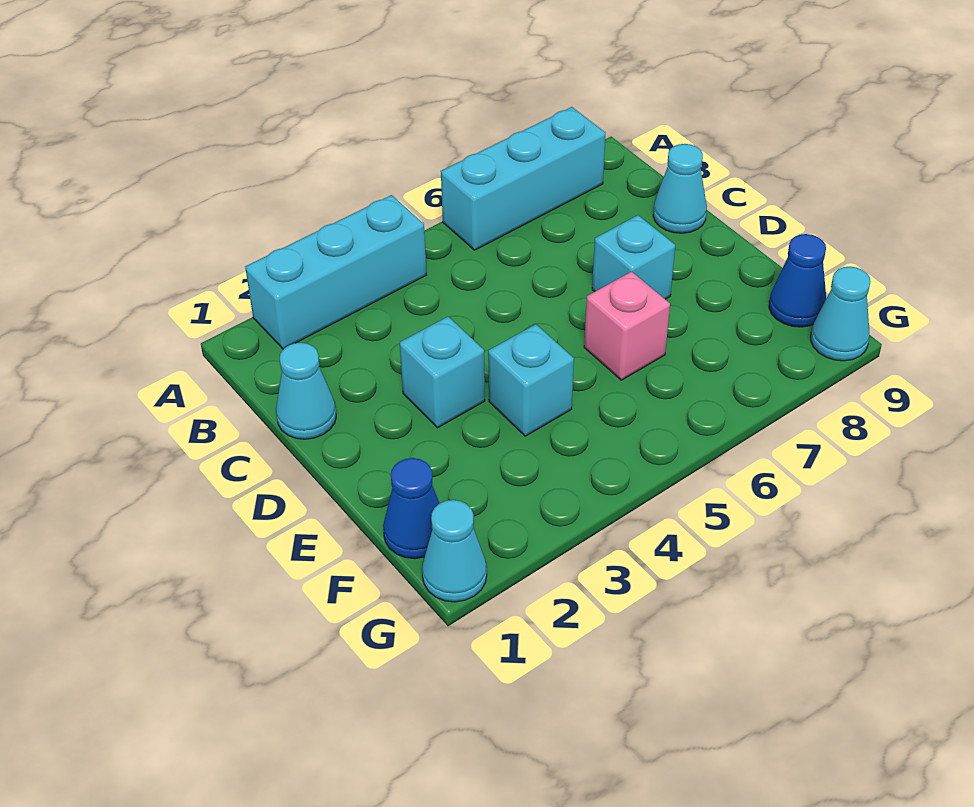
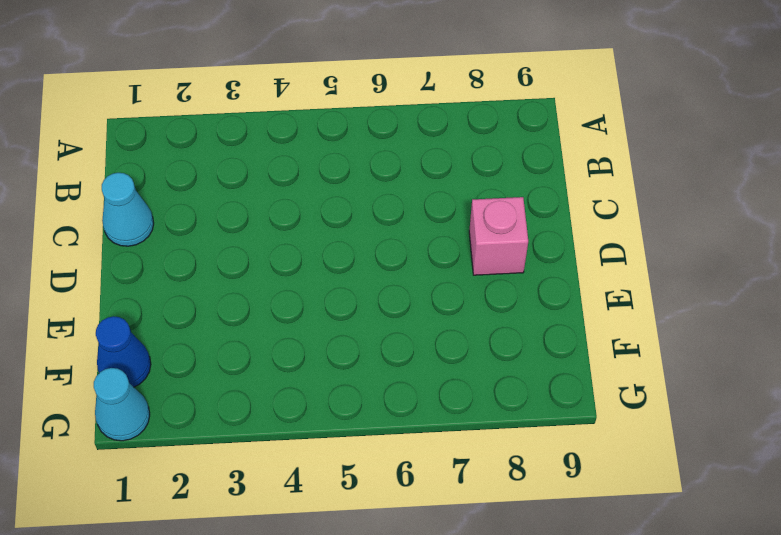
pink 1x1 brick [469,197,528,275] -> pink 1x1 brick moved to [584,272,670,380]
none -> cyan 1x3 brick [245,195,426,349]
none -> cyan 1x3 brick [441,107,606,250]
none -> cyan 1x1 cone [653,144,707,233]

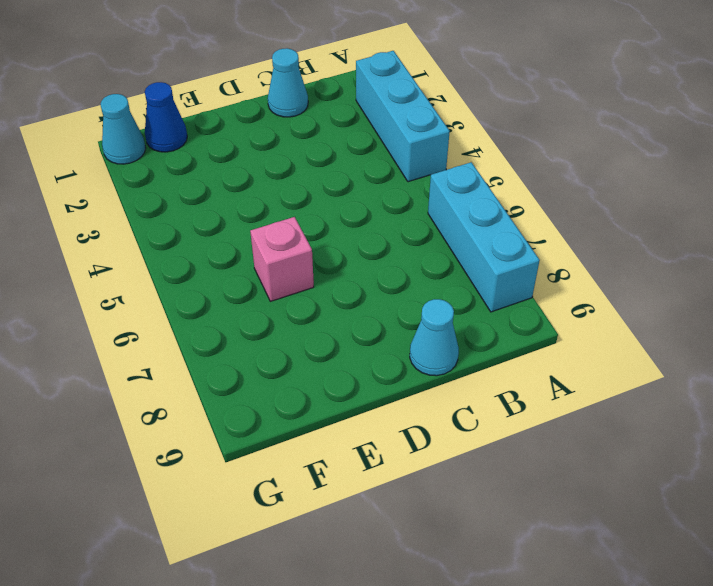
none -> cyan 1x1 brick [400,317,485,428]
none -> cyan 1x1 brick [592,215,675,299]
none -> cyan 1x1 brick [488,324,574,436]

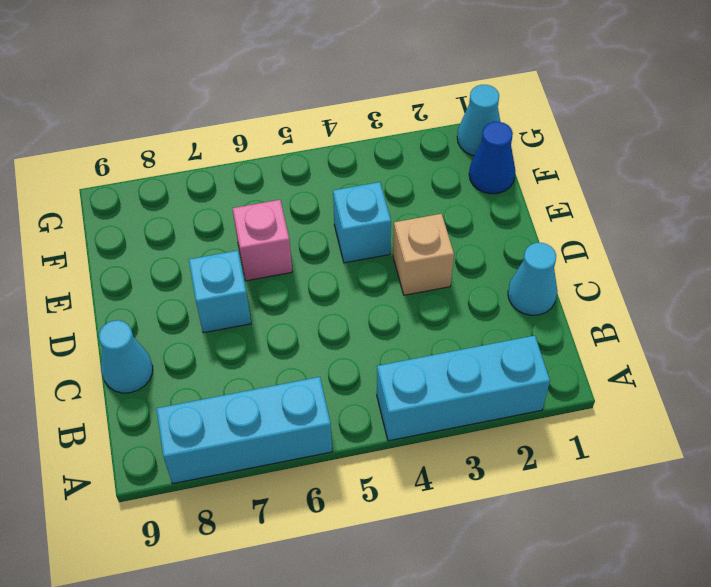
tan 1x1 brick [393,214,454,295] -> cyan 1x1 brick [400,317,485,428]
none -> blue 1x1 cone [769,234,826,327]
none -> cyan 1x1 cone [811,267,870,361]

